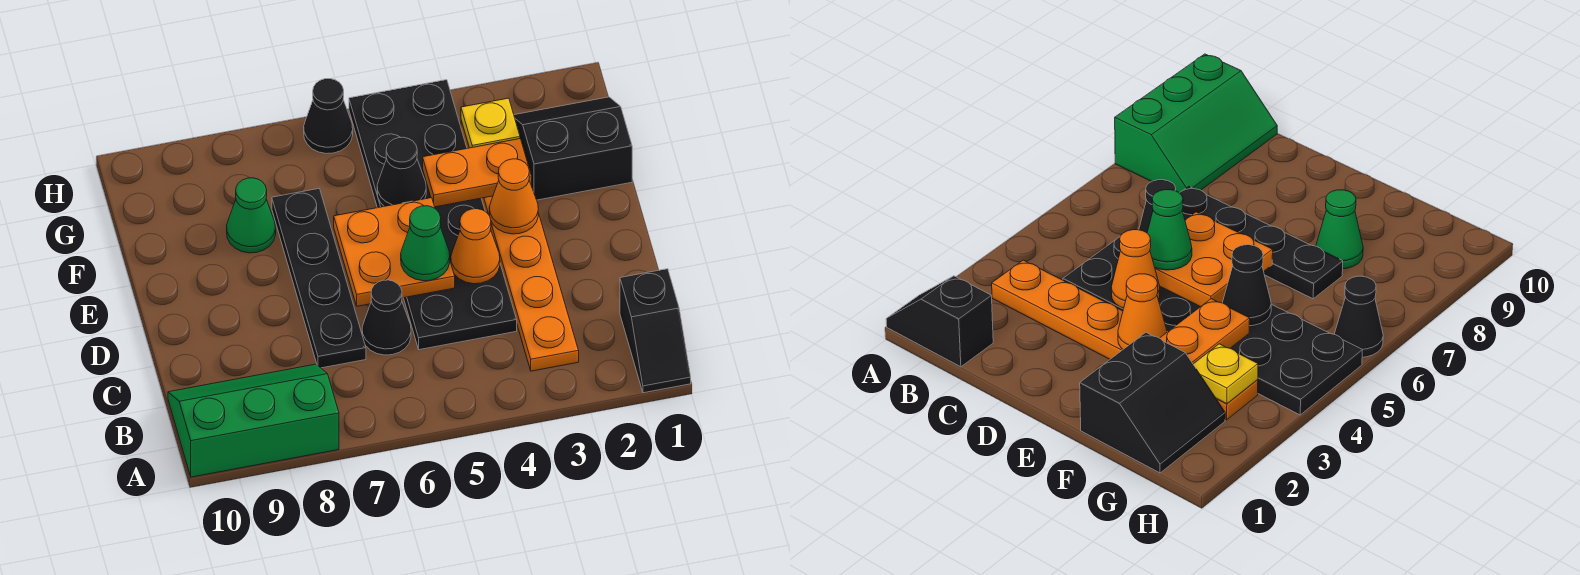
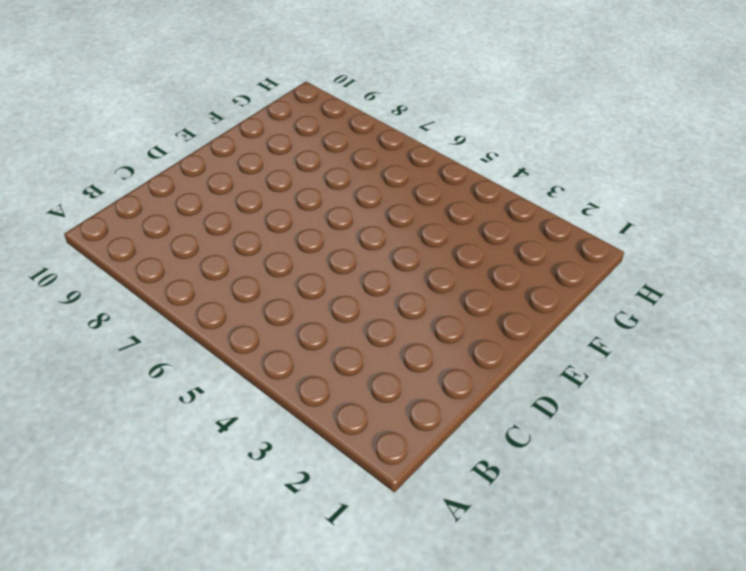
none -> black 1x2 slope [620,269,691,393]
none -> green 2x3 slope [168,364,339,477]
none -> orange 1x6 plate [461,121,579,371]

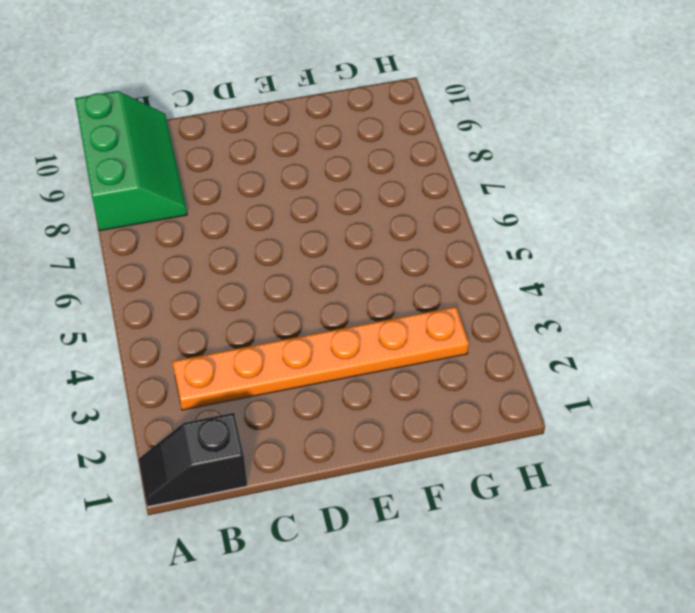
none -> black 2x6 plate [349,80,517,350]
none -> black 1x1 cone [362,280,411,355]
none -> black 1x4 plate [272,189,366,368]

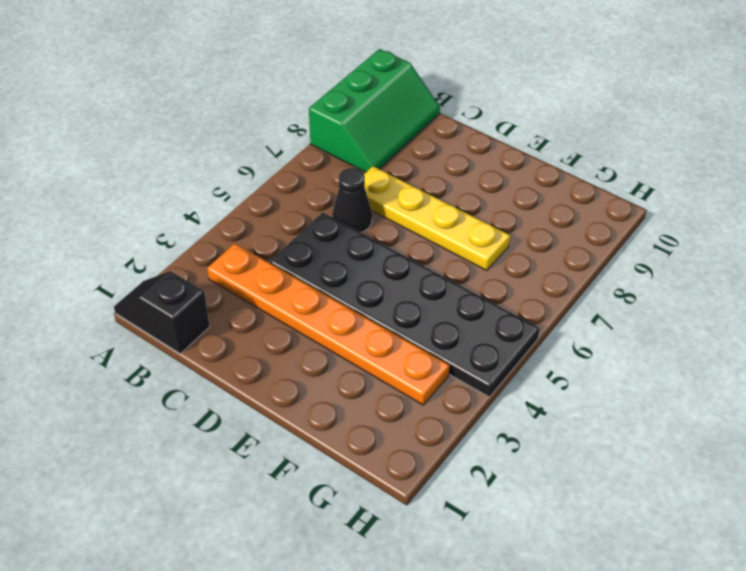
yellow 1x4 plate [364,166,510,270] -> black 1x4 plate [272,189,366,368]
none -> black 2x2 slope [514,97,632,200]
none -> green 1x1 cone [227,178,276,253]
none -> black 1x1 cone [304,79,353,154]

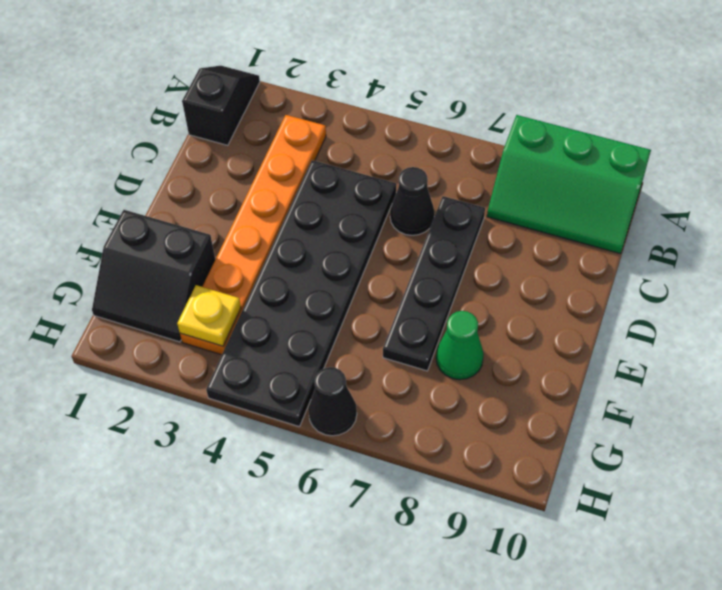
none -> orange 1x1 cone [451,209,500,284]
none -> orange 2x2 plate [334,198,455,306]
none -> orange 1x1 cone [489,159,538,234]

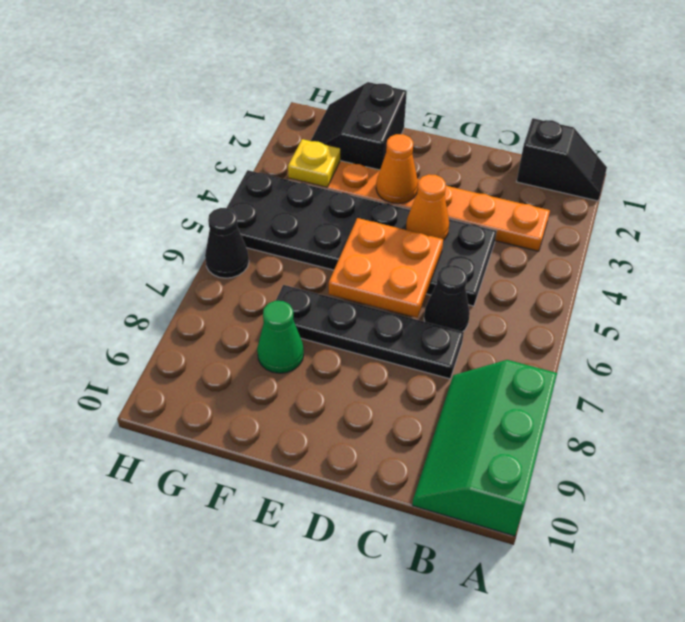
none -> orange 1x2 plate [423,139,532,207]
none -> black 1x1 cone [377,137,426,206]
none -> green 1x1 cone [401,206,450,281]

